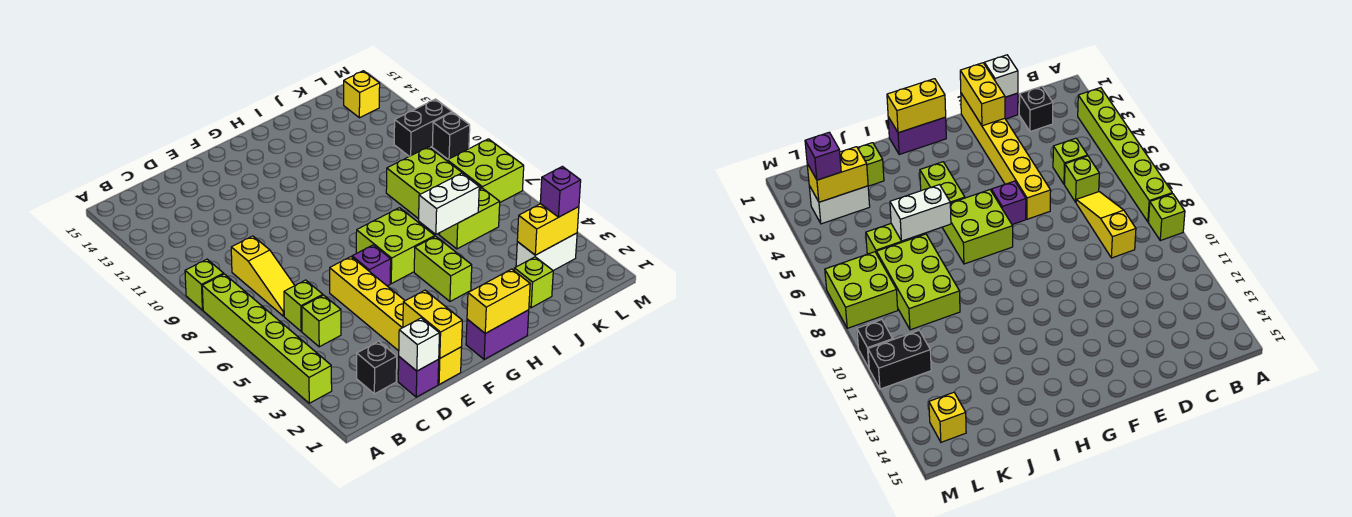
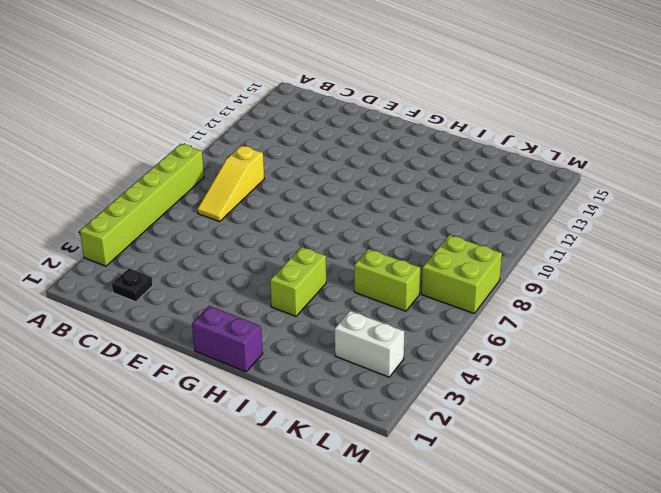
black 1x1 plate [112,268,153,302] -> black 1x1 brick [357,341,397,394]
none -> lime 1x1 brick [185,259,224,310]
none -> lime 1x1 brick [302,295,341,347]
none -> lime 1x1 brick [284,280,323,331]

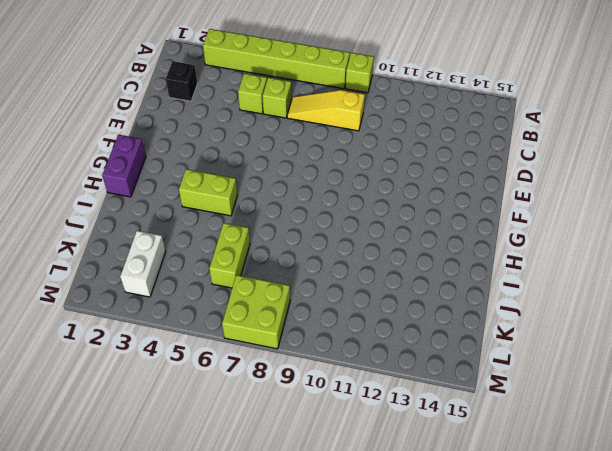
none -> purple 1x1 brick [398,357,439,397]
none -> yellow 1x6 brick [330,257,462,384]
none -> purple 1x1 brick [352,245,391,286]

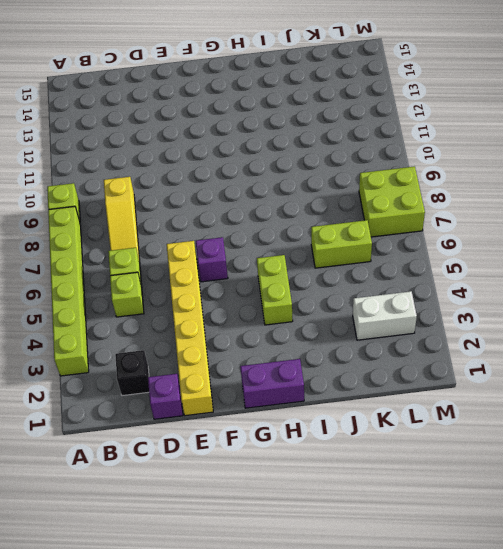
none -> lime 2x2 brick [356,208,435,284]
none -> lime 1x1 brick [514,257,553,308]
none -> lime 2x3 brick [386,147,481,234]

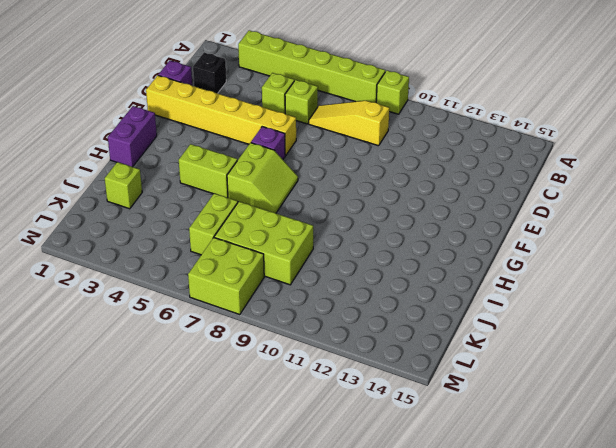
lime 2x2 slope [227,143,298,213] -> lime 2x2 brick [356,208,435,284]
none -> white 1x2 brick [516,233,577,271]
none -> black 1x2 brick [394,99,452,156]
none -> yellow 1x1 brick [344,71,380,118]

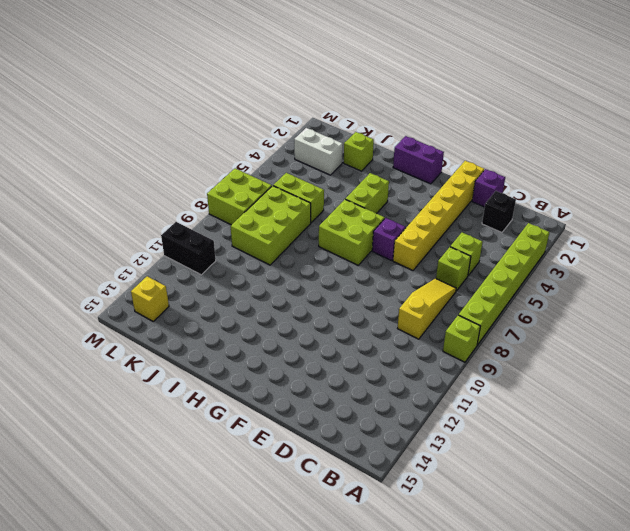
none -> black 1x1 brick [432,112,470,159]
none -> white 1x1 brick [399,318,439,371]
none -> yellow 1x2 brick [403,290,462,358]

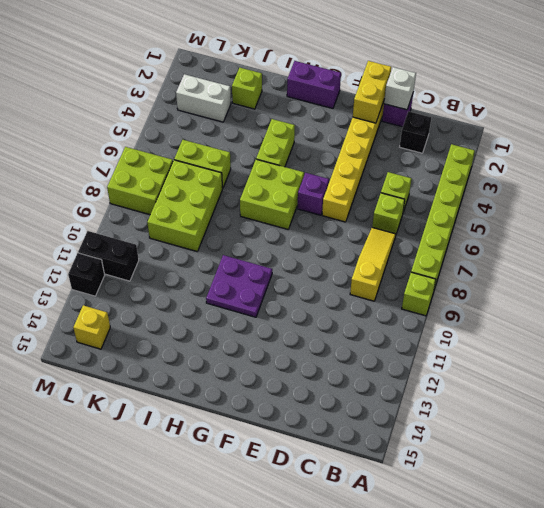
purple 2x2 plate [206,255,272,317] -> none
black 1x1 brick [68,253,105,296] -> black 1x1 brick moved to [432,112,470,159]
none -> yellow 1x2 brick [467,269,530,333]
none -> white 1x2 brick [419,173,479,234]
none -> yellow 1x2 brick [517,204,579,255]

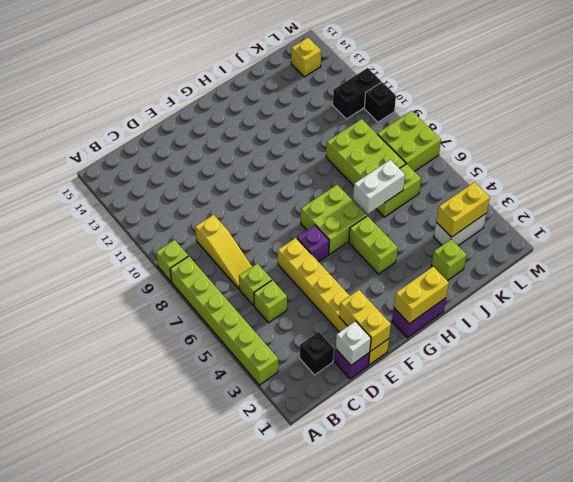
none -> purple 1x1 brick [540,166,581,217]

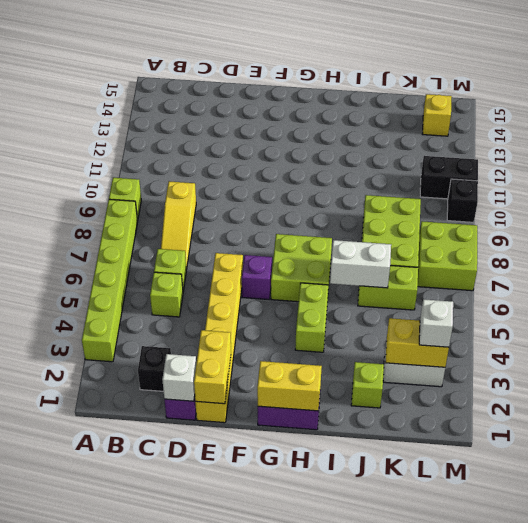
white 1x1 brick [419,299,453,347] -> purple 1x1 brick [540,166,581,217]

